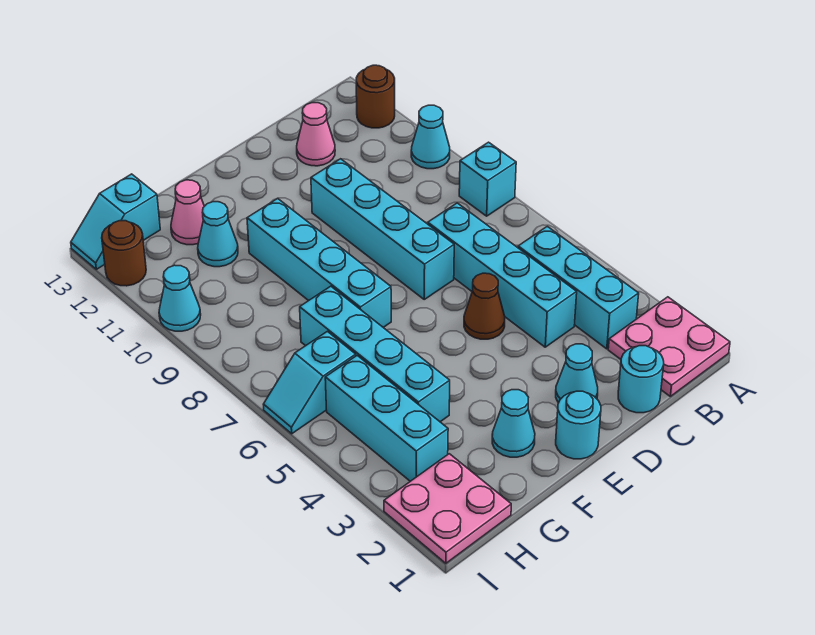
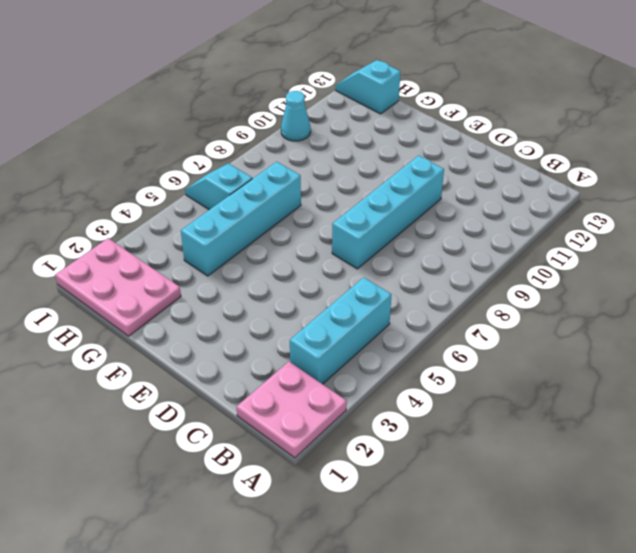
pink 2x3 plate [55,238,181,336] -> pink 2x2 plate [384,454,511,563]
none -> cyan 1x1 brick [459,142,516,216]
none -> cyan 1x1 cone [411,105,450,169]
none -> brown 1x1 round brick [356,65,395,128]

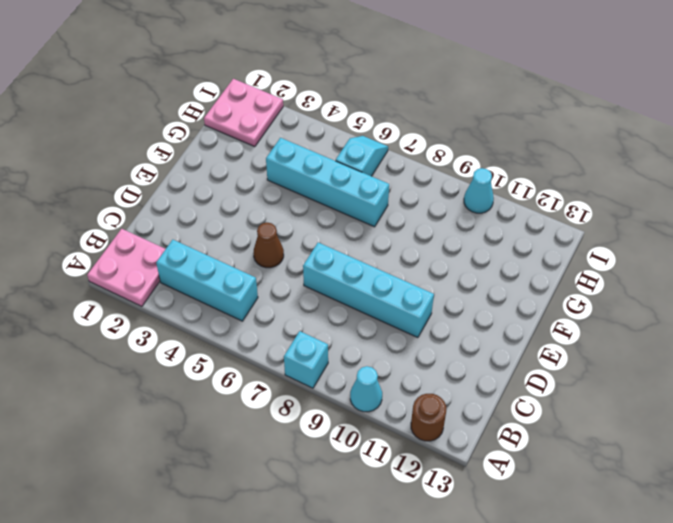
none -> cyan 1x1 round brick [618,346,664,413]
none -> cyan 1x4 brick [428,203,577,347]
none -> pink 1x1 cone [297,103,335,166]

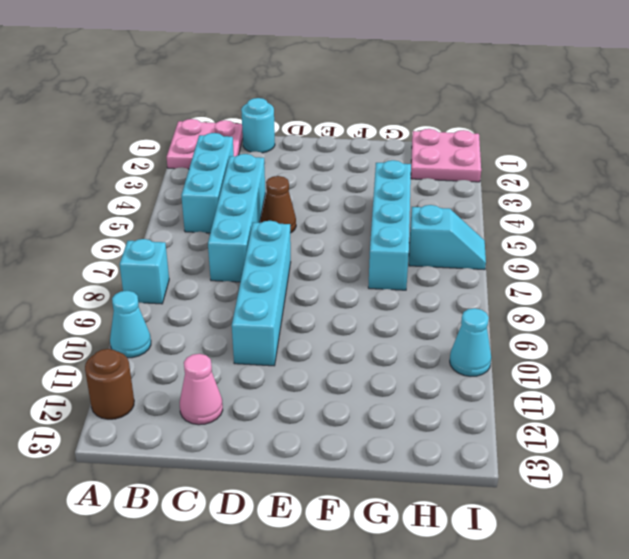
none -> cyan 1x1 cone [556,344,598,403]
none -> cyan 1x1 round brick [556,391,601,459]
none -> cyan 1x1 cone [492,390,535,457]

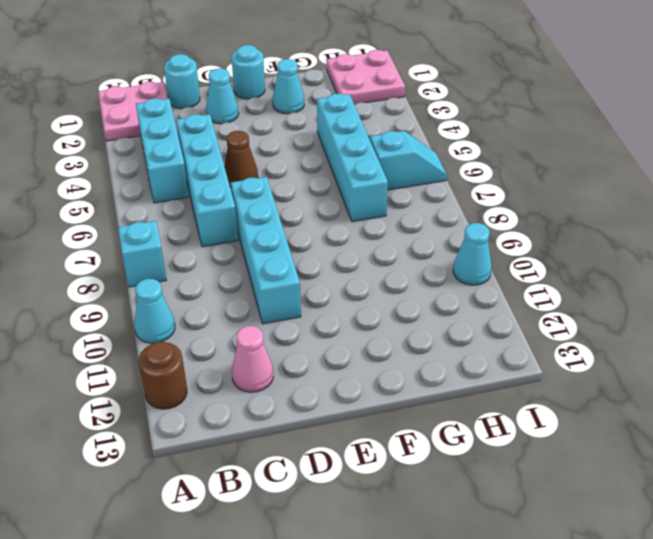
none -> cyan 1x4 brick [247,198,391,327]
none -> cyan 1x1 cone [198,202,238,267]
none -> pink 1x1 cone [171,180,204,245]

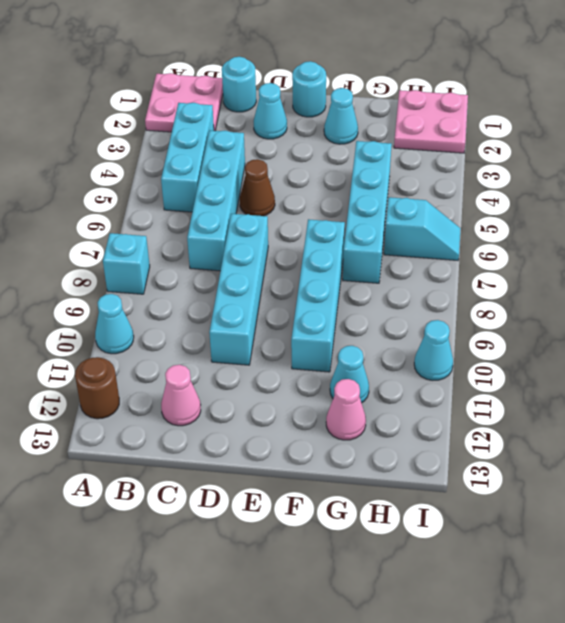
none -> cyan 1x3 brick [325,356,448,481]
none -> cyan 1x2 slope [71,174,160,269]
none -> brown 1x1 round brick [102,221,146,286]

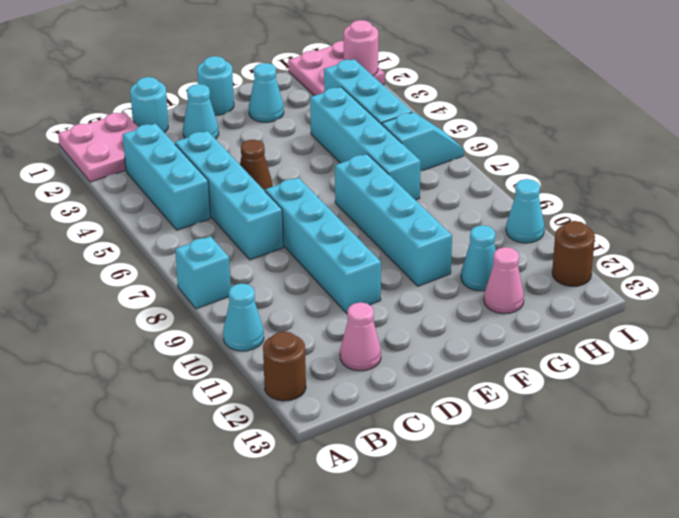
pink 1x1 round brick [344,20,378,76] -> none
none -> cyan 1x2 slope [71,174,160,269]

